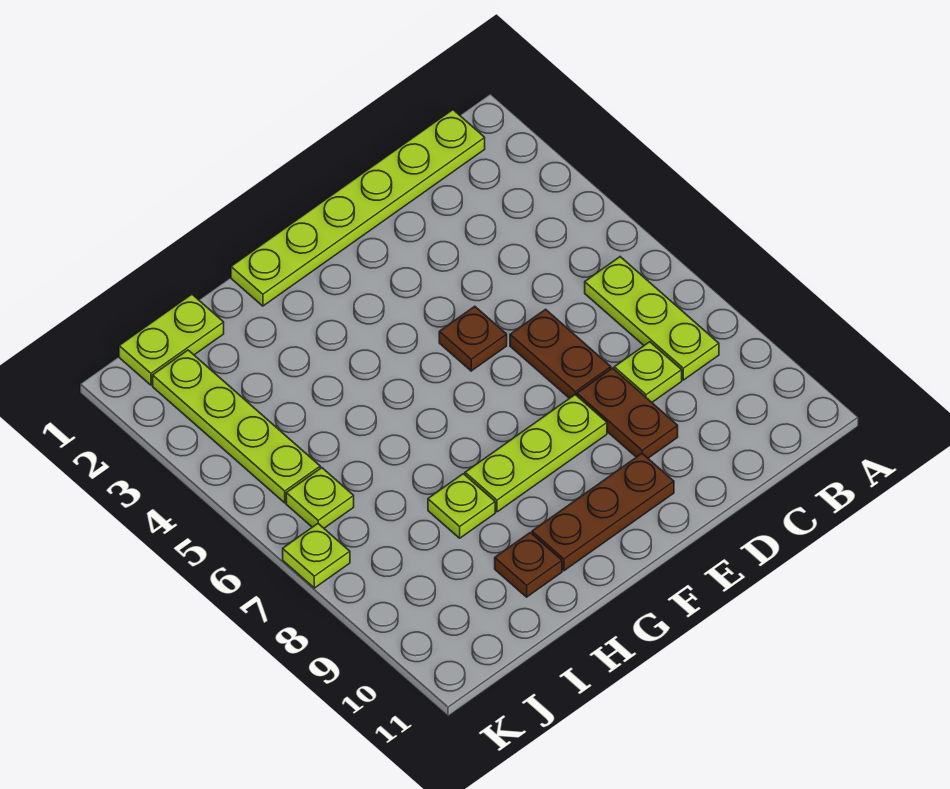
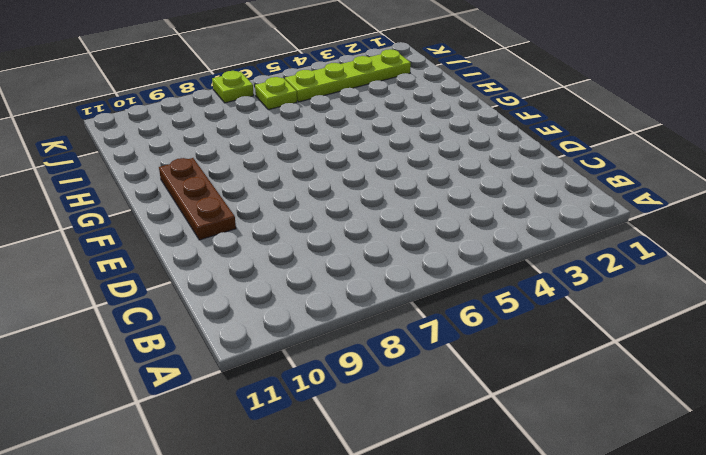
none -> lime 1x6 plate [231,110,485,306]
none -> lime 1x3 plate [585,257,719,380]
none -> lime 1x1 plate [614,342,682,402]

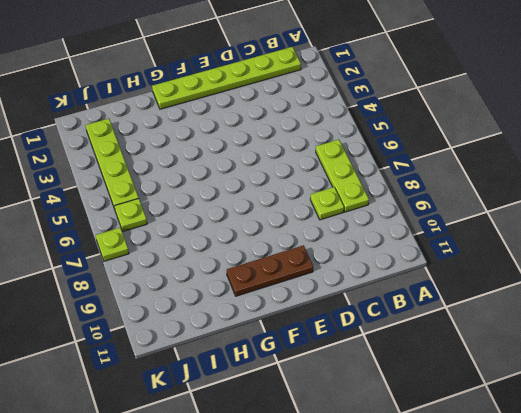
none -> brown 1x2 plate [510,309,611,398]
none -> brown 1x2 plate [577,368,678,458]
none -> brown 1x1 plate [439,306,507,371]

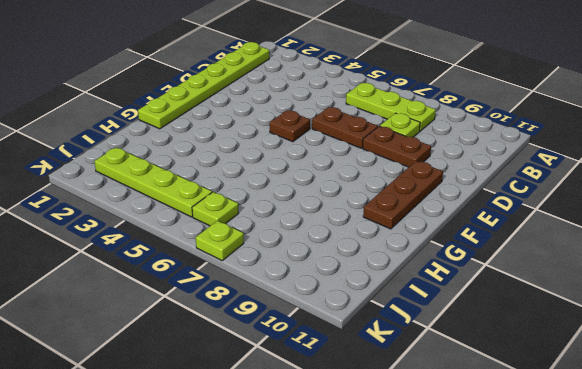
none -> lime 1x3 plate [465,395,607,512]
none -> lime 1x1 plate [428,474,495,538]
none -> brown 1x1 plate [495,533,562,597]

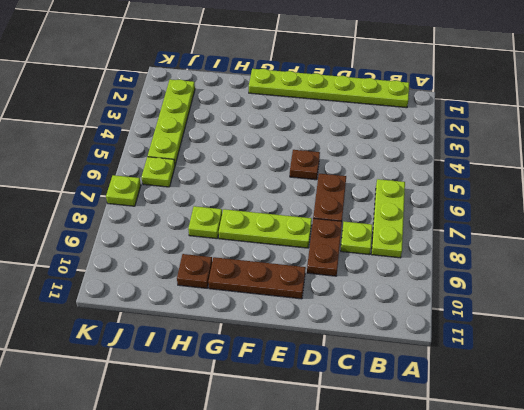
none -> lime 1x2 plate [119,294,224,385]

